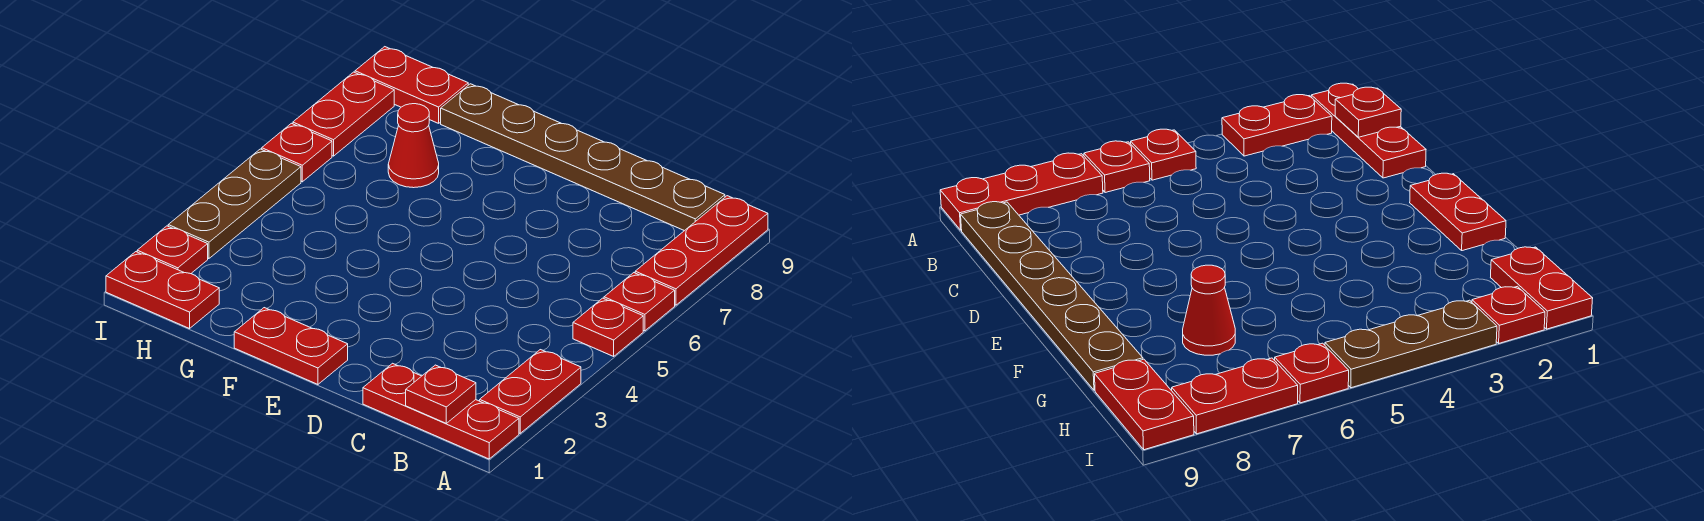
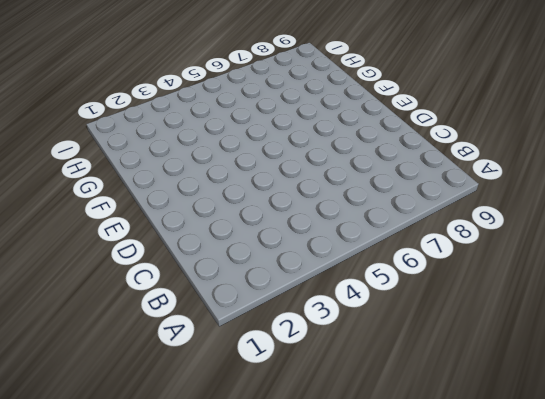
none -> red 1x3 plate [363,363,519,459]
none -> red 1x2 plate [480,350,581,433]
none -> red 1x1 plate [573,298,643,356]

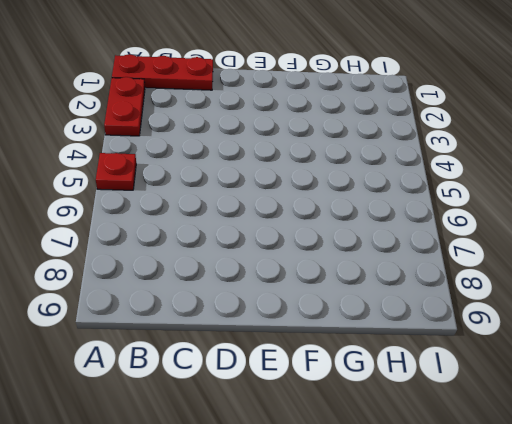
none -> red 1x1 plate [604,273,675,331]
none -> red 1x3 plate [635,196,768,305]
none -> brown 1x6 plate [441,84,725,231]

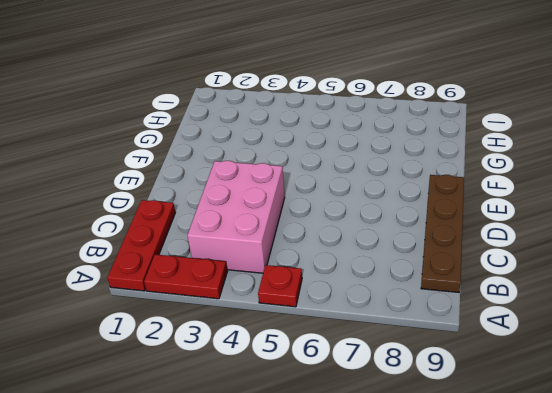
pink 2x3 brick [187,161,285,273] -> none
brown 1x4 plate [421,175,464,292] -> brown 1x6 plate [441,84,725,231]
none -> red 1x1 plate [604,273,675,331]
none -> red 1x3 plate [635,196,768,305]
none -> red 1x2 plate [234,308,348,384]

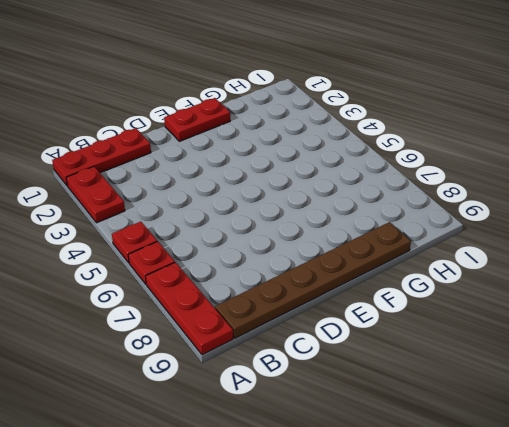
none -> red 1x1 cone [388,104,439,188]
none -> red 1x2 plate [106,252,219,329]
none -> red 1x2 plate [355,47,468,123]

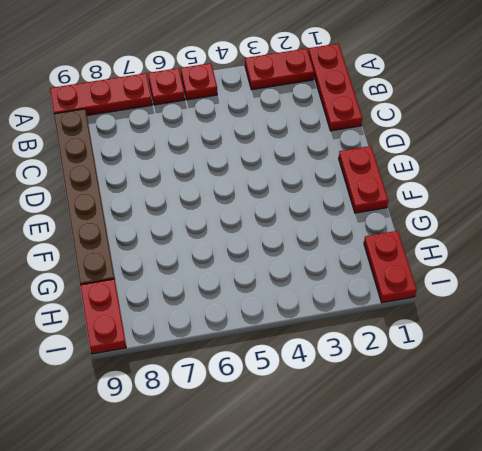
none -> red 1x1 cone [388,104,439,188]
none -> red 1x1 plate [137,226,208,274]
none -> brown 1x3 plate [168,149,301,259]

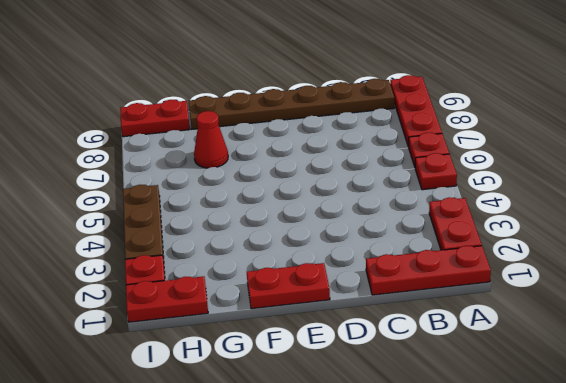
none -> red 1x1 plate [262,123,332,182]
none -> red 1x2 plate [293,72,394,156]
none -> red 1x1 plate [406,365,476,423]

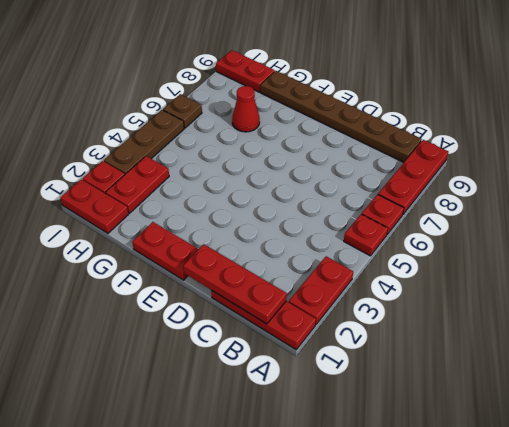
red 1x3 plate [183,244,287,324] -> red 1x1 plate [406,365,476,423]
red 1x2 plate [106,156,169,213] -> red 1x2 plate moved to [293,72,394,156]
brown 1x1 plate [163,94,202,128] -> red 1x1 plate [262,123,332,182]

